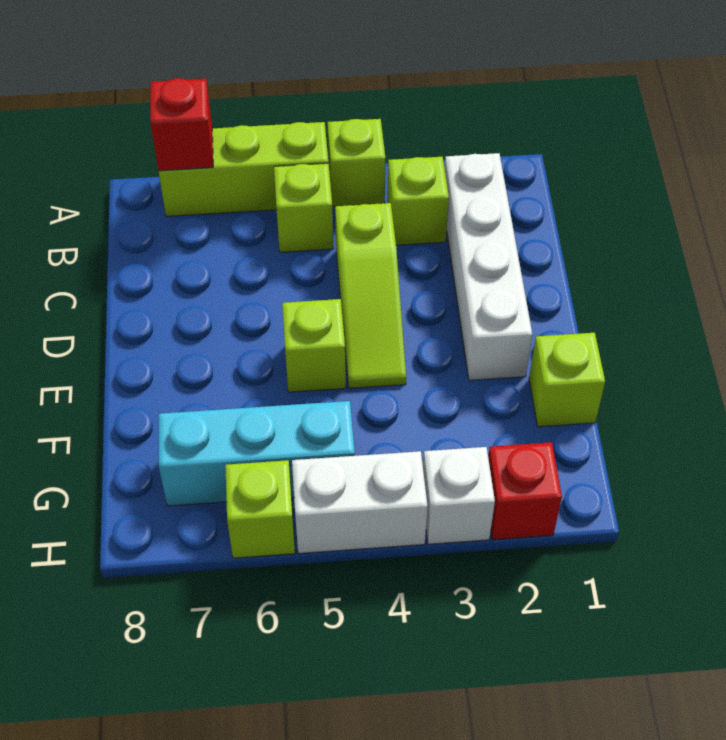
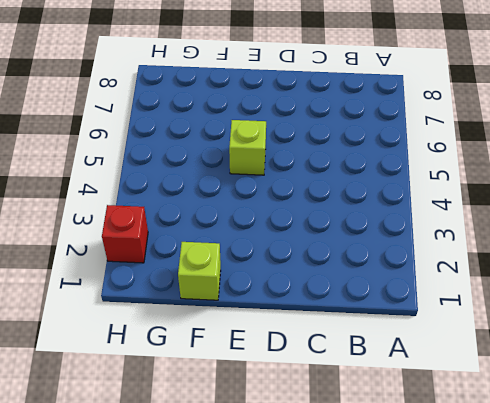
none -> lime 1x1 brick [328,119,385,206]
none -> lime 1x3 brick [159,122,328,216]
none -> white 1x4 brick [445,153,532,380]

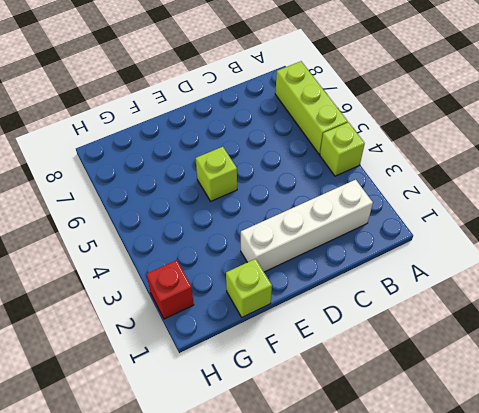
none -> lime 1x1 brick [388,157,449,245]
none -> lime 1x1 brick [274,163,333,252]
none -> lime 1x3 slope [335,203,406,388]

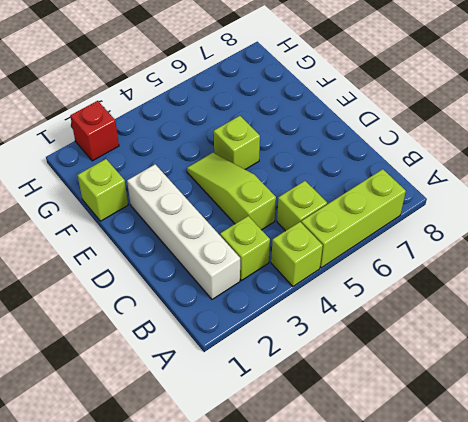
none -> cyan 1x3 brick [159,401,355,506]
none -> white 1x1 brick [423,447,495,544]
none -> white 1x2 brick [292,451,428,553]

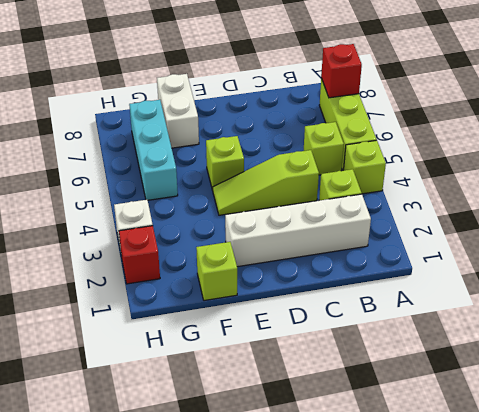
white 1x2 brick [157,74,199,148] -> white 1x2 brick moved to [292,451,428,553]
none -> lime 1x1 brick [225,460,295,558]

